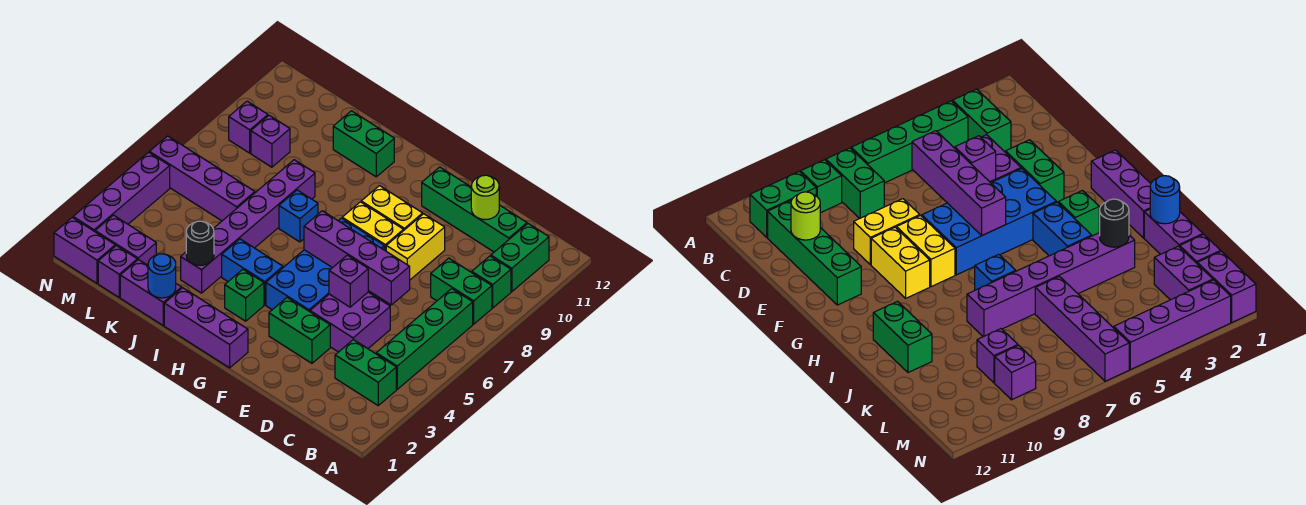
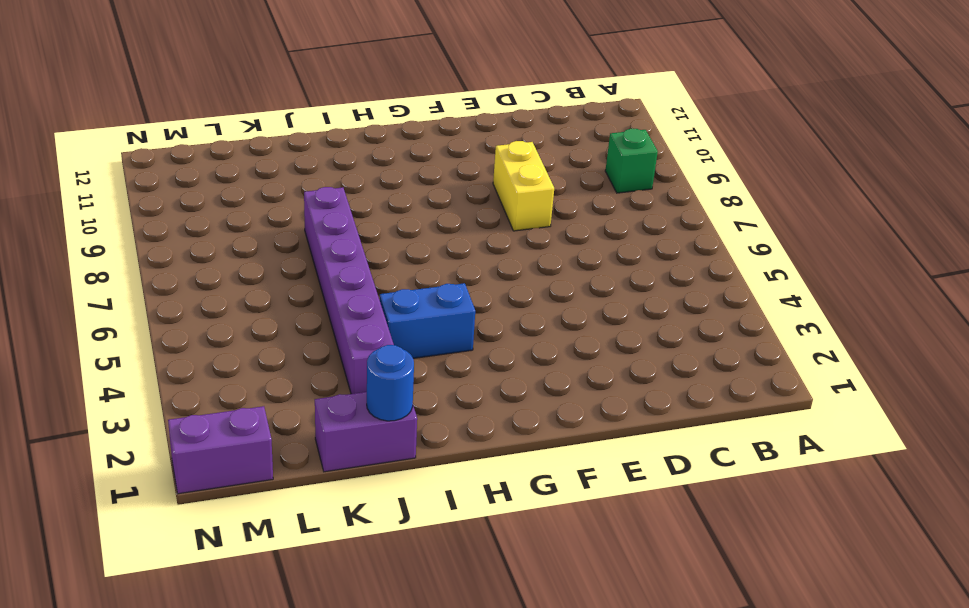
none -> green 1x2 brick [335,340,396,405]
none -> green 1x4 brick [376,289,473,389]
none -> green 1x2 brick [431,258,492,324]
none -> green 1x2 brick [491,224,549,292]

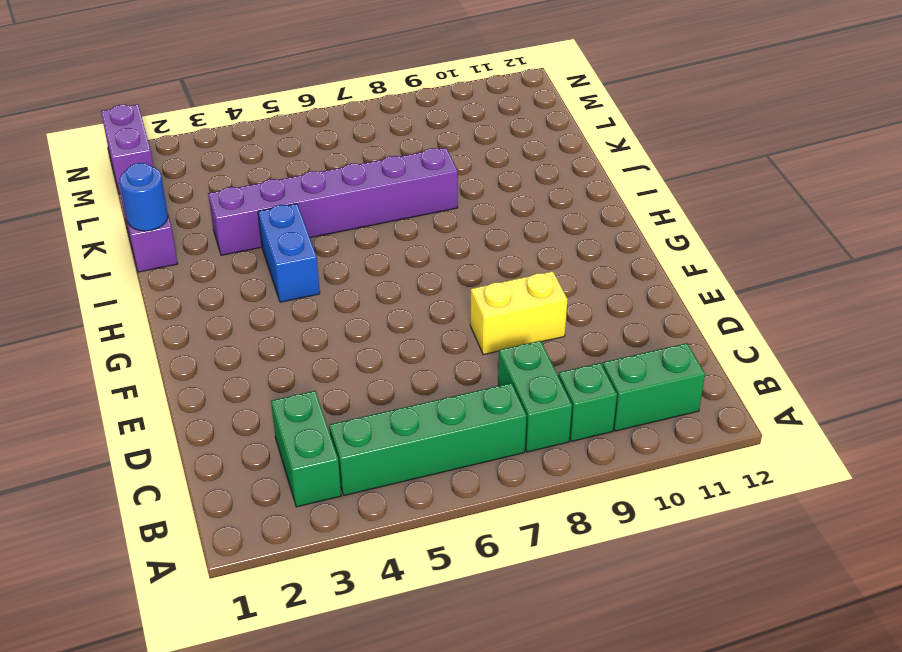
none -> green 1x4 brick [422,167,527,252]
none -> purple 2x2 brick [310,292,390,352]
none -> green 1x2 brick [269,298,330,363]
none -> blue 2x4 brick [266,218,384,312]

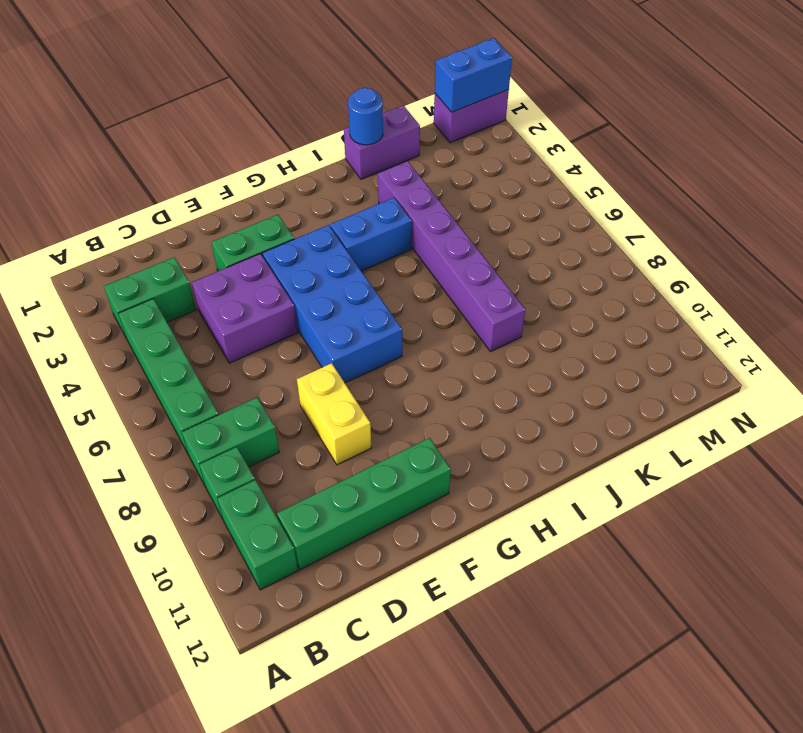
blue 1x2 brick [435,38,512,112] -> none
none -> yellow 1x2 brick [342,202,404,251]
none -> yellow 1x2 brick [361,186,423,230]
none -> purple 1x3 brick [164,288,248,368]
none -> green 1x1 brick [225,269,264,321]

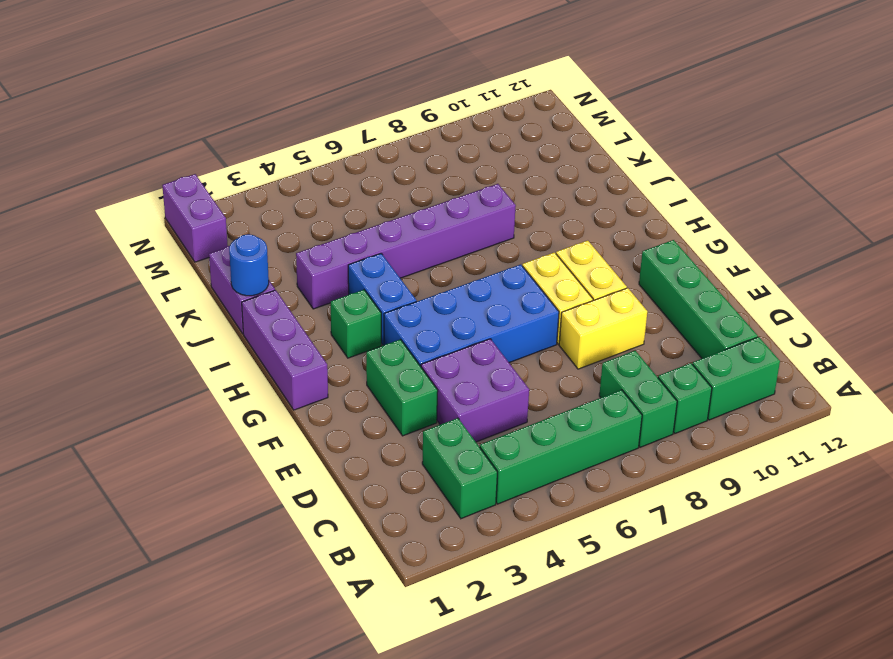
none -> blue 1x1 brick [279,190,318,242]
none -> green 1x2 brick [333,111,394,177]
none -> purple 1x4 brick [149,136,255,221]
none -> purple 1x1 brick [98,246,137,297]

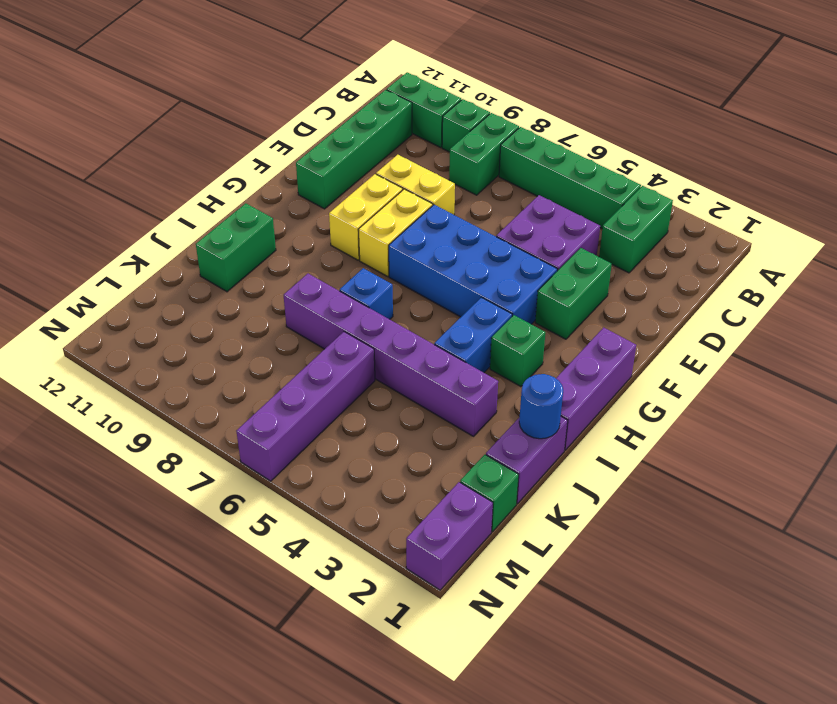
green 1x1 brick [460,455,519,532] -> purple 1x1 brick [98,246,137,297]
none -> purple 1x2 brick [95,215,156,265]
none -> purple 1x1 brick [251,115,290,167]
none -> purple 1x1 brick [229,101,268,153]
none -> purple 1x4 brick [73,152,170,231]

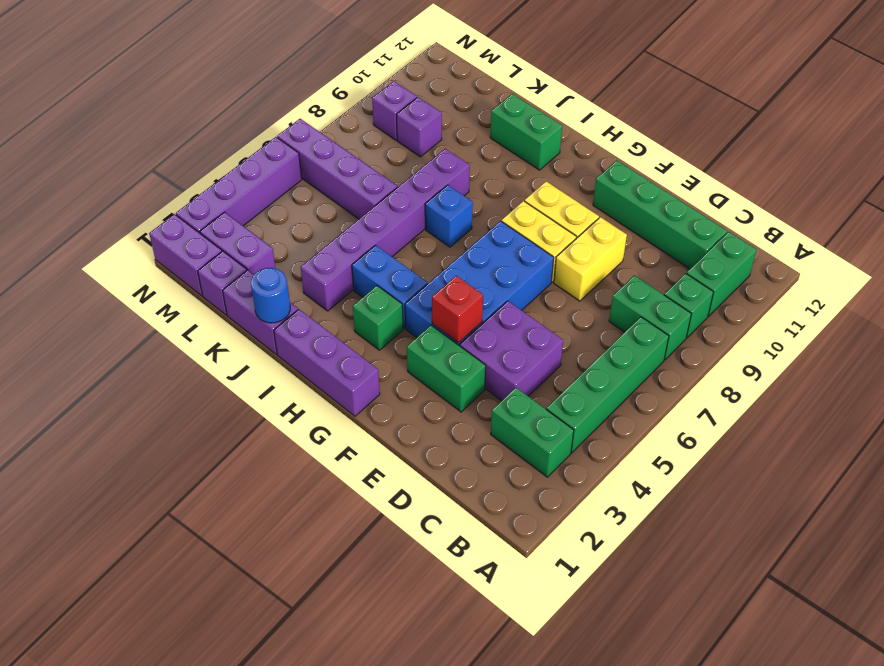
red 1x1 brick [432,276,483,343] -> none
none -> purple 1x4 brick [304,211,410,305]
none -> lime 1x1 round brick [471,175,499,220]
none -> purple 1x1 brick [329,255,368,307]
none -> black 1x1 round brick [186,221,214,265]

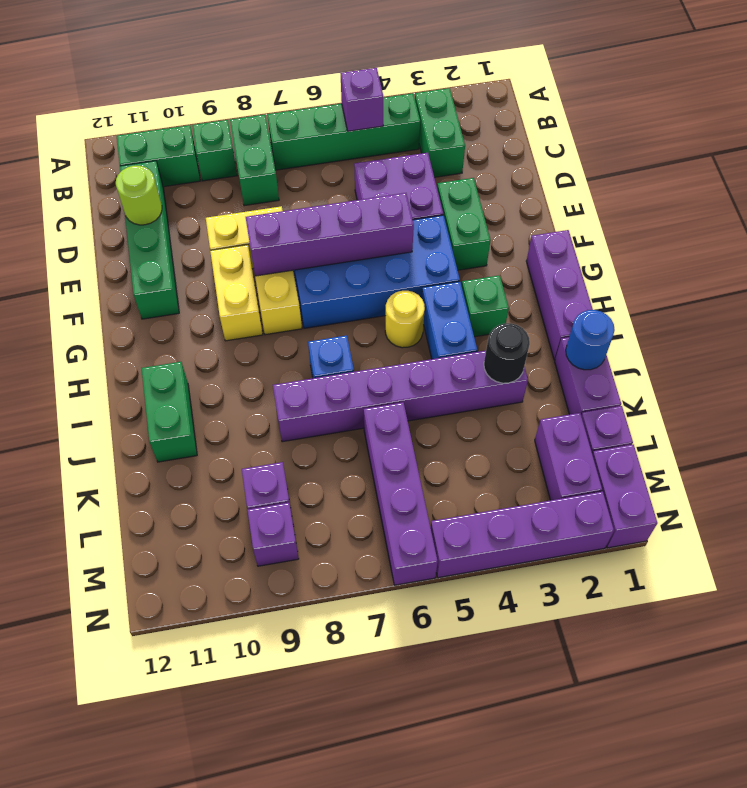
purple 1x1 brick [341,68,383,131] -> purple 1x1 brick moved to [329,255,368,307]
purple 1x4 brick [246,193,414,276] -> purple 1x4 brick turned to [304,211,410,305]
yellow 1x1 round brick [385,291,425,348] -> none

